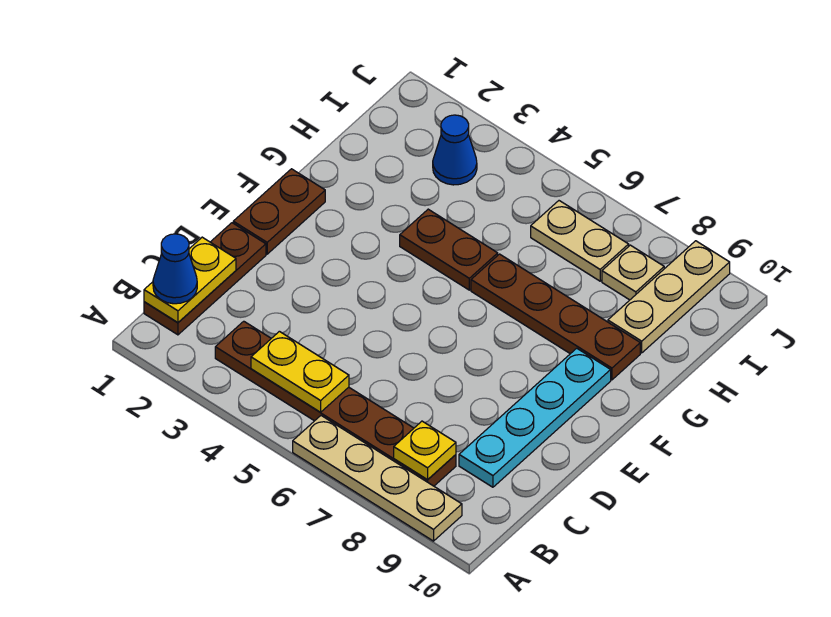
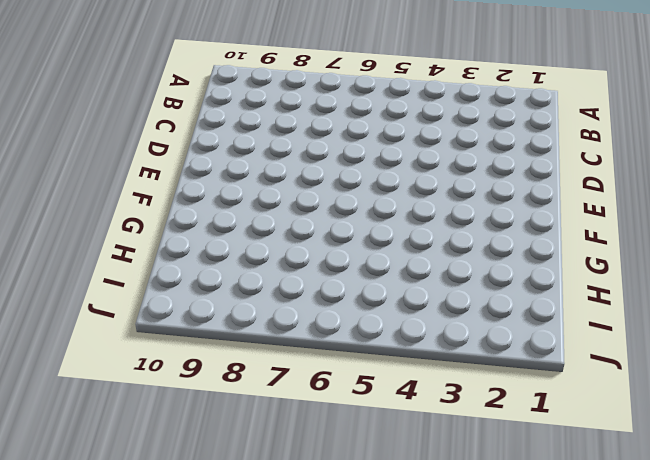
none -> tan 1x4 plate [293,416,462,541]
none -> brown 1x3 plate [144,223,266,335]
none -> brown 1x6 plate [215,321,456,486]

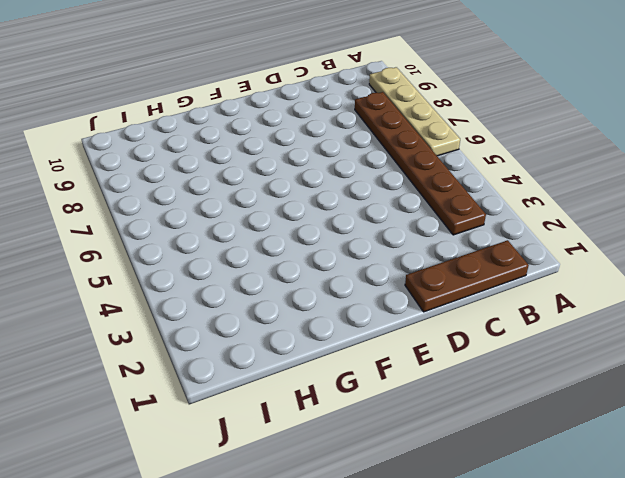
none -> cyan 1x4 plate [459,348,611,487]
none -> brown 1x2 plate [233,169,325,254]
none -> brown 1x2 plate [400,209,498,290]

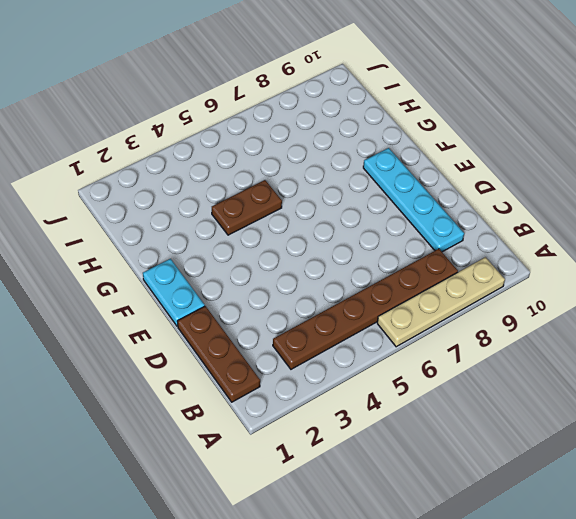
cyan 1x2 plate [143,259,205,326] -> brown 1x2 plate [233,169,325,254]
none -> brown 1x4 plate [471,254,640,380]
none -> tan 1x3 plate [608,241,730,353]
none -> blue 1x1 cone [433,115,477,185]

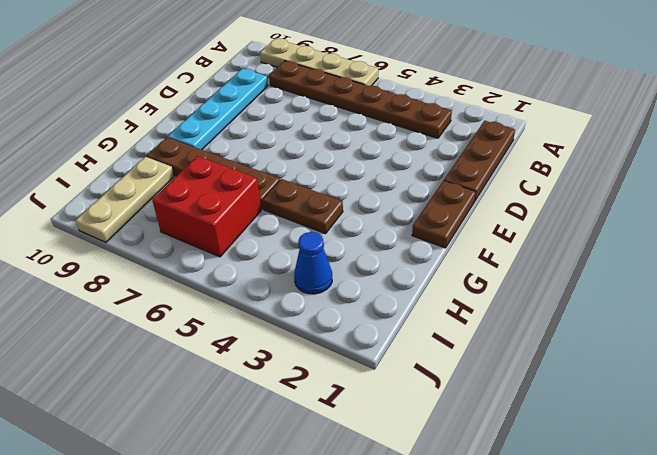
red 2x2 brick [152,156,261,257] -> tan 1x2 plate [531,201,629,281]
none -> tan 1x1 plate [602,245,664,300]
none -> yellow 1x2 plate [144,237,236,322]
none -> yellow 1x2 plate [251,331,349,412]

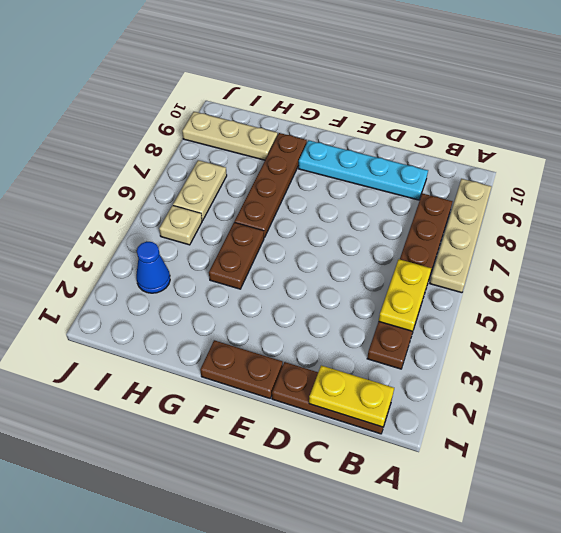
tan 1x1 plate [159,206,202,245] -> tan 1x1 plate moved to [602,245,664,300]
none -> yellow 1x1 plate [394,421,456,480]
none -> blue 1x1 cone [153,234,197,304]

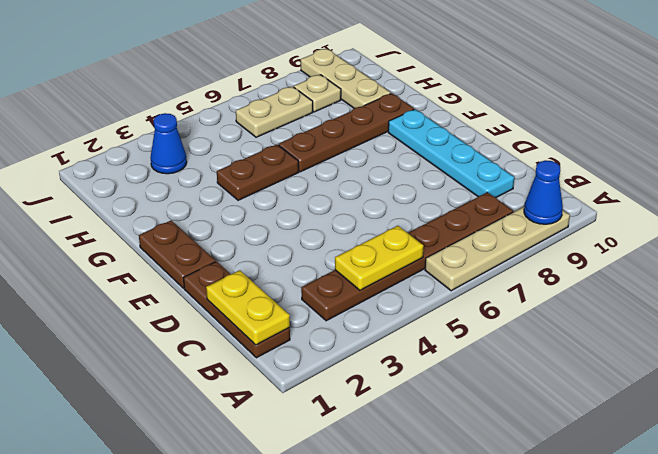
blue 1x1 cone [524,160,563,224] -> blue 1x1 cone moved to [153,234,197,304]
none -> yellow 1x1 plate [394,421,456,480]

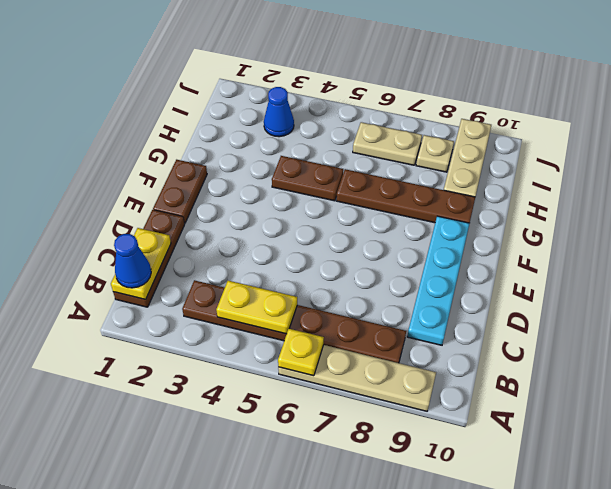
yellow 1x1 plate [278,329,324,376] -> yellow 1x1 plate moved to [394,421,456,480]

